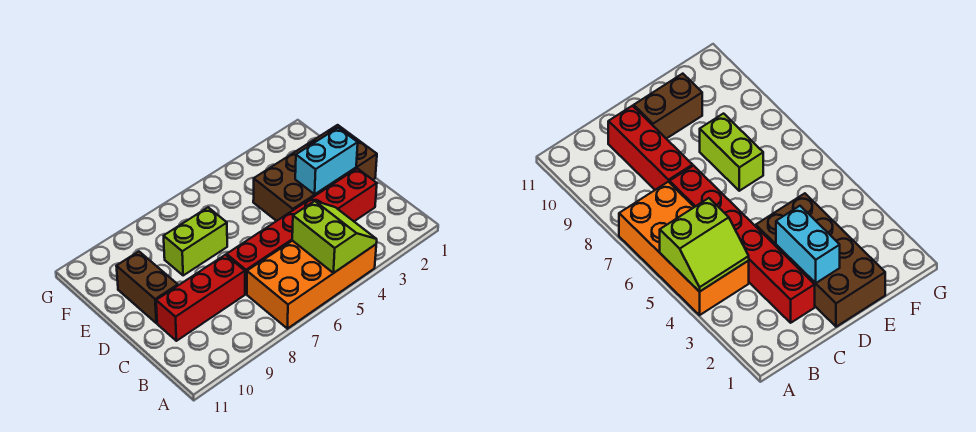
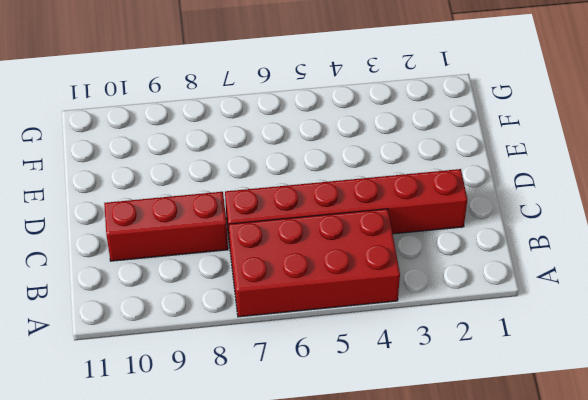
red 2x4 brick [229,209,400,317] -> orange 2x4 brick [247,241,376,329]
none -> brown 2x4 brick [253,125,377,221]
none -> brown 1x2 brick [116,252,178,323]

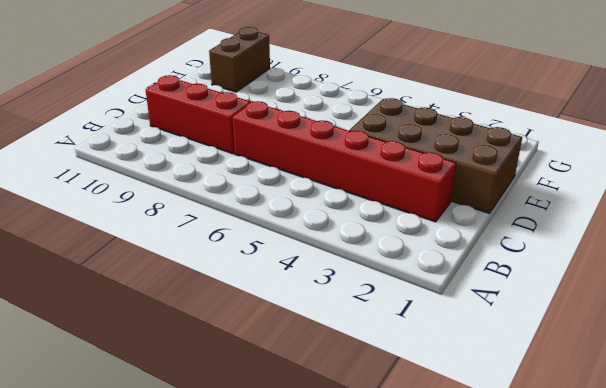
brown 1x2 brick [209,27,270,92] -> brown 1x2 brick moved to [116,252,178,323]
none -> orange 2x4 brick [247,241,376,329]
none -> lime 1x2 brick [164,207,227,276]

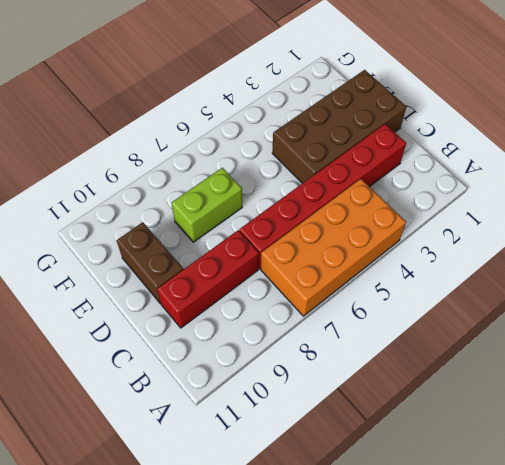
none -> lime 2x2 slope [292,201,377,273]
none -> cyan 1x2 brick [295,128,358,194]

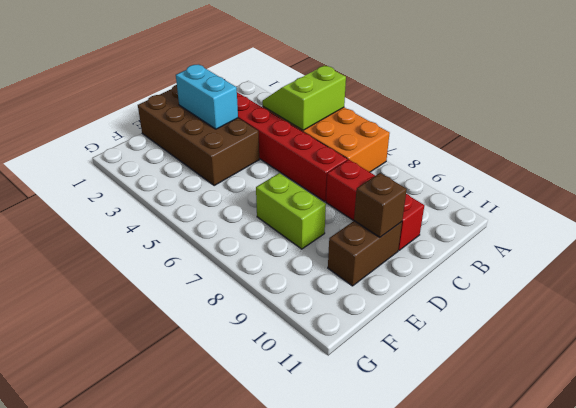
brown 1x1 brick [354,173,407,237] -> none

